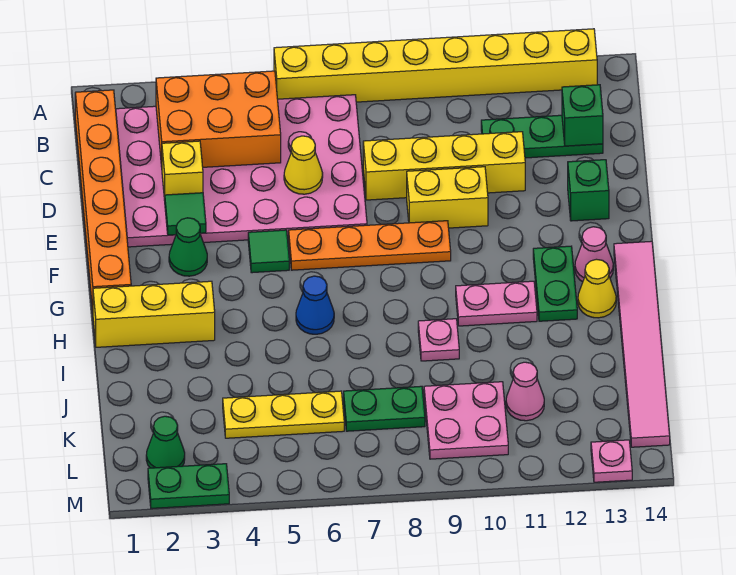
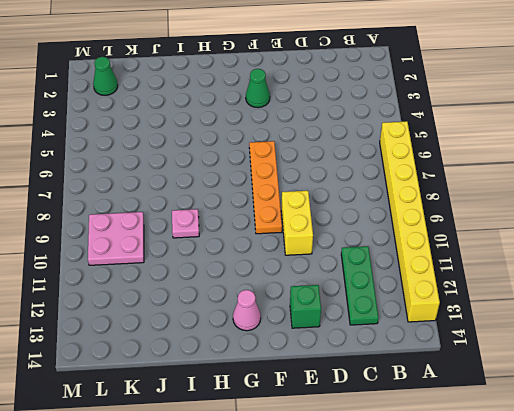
none -> orange 1x6 brick [75,90,131,311]
none -> pink 4x6 plate [116,95,367,247]
none -> yellow 1x4 brick [363,132,525,200]
none -> green 1x1 tile [248,230,289,273]

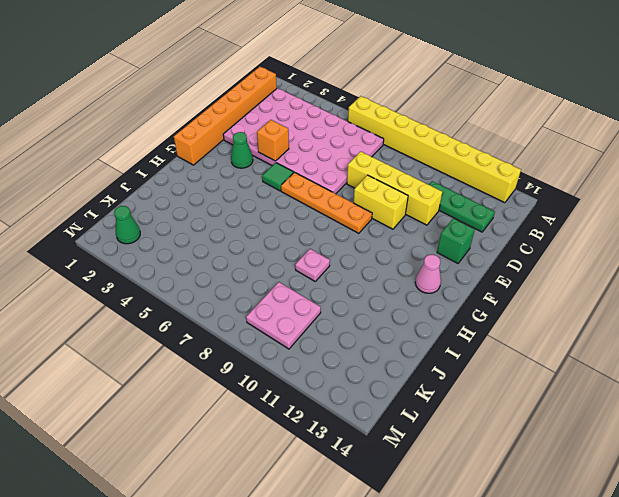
orange 1x1 brick [257,120,289,161] -> none
none -> green 1x2 plate [533,246,577,321]
none -> pink 1x6 tile [614,241,670,447]
none -> yellow 1x3 brick [93,281,215,347]
none -> blue 1x1 cone [296,276,334,334]

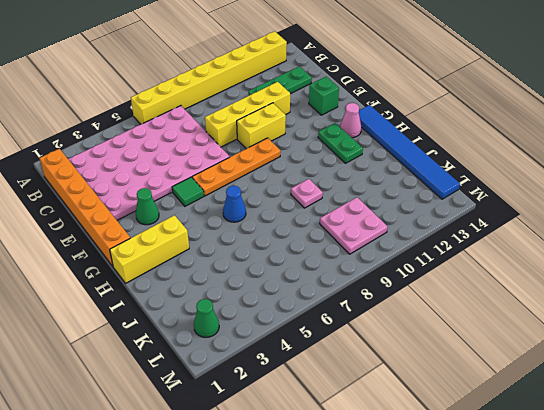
blue 1x6 tile [359,105,460,199] -> pink 1x6 tile [614,241,670,447]
none -> pink 1x2 plate [456,281,537,326]
none -> yellow 1x1 cone [578,259,616,318]
none -> yellow 1x3 plate [223,391,344,438]
none -> green 1x2 plate [344,386,425,431]

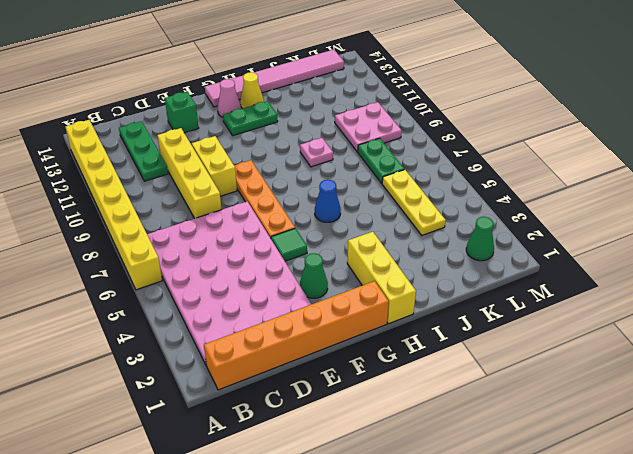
none -> pink 1x2 plate [456,281,537,326]
none -> pink 1x1 cone [506,362,544,421]
none -> green 1x2 plate [148,464,229,508]
none -> pink 1x1 plate [591,440,632,482]

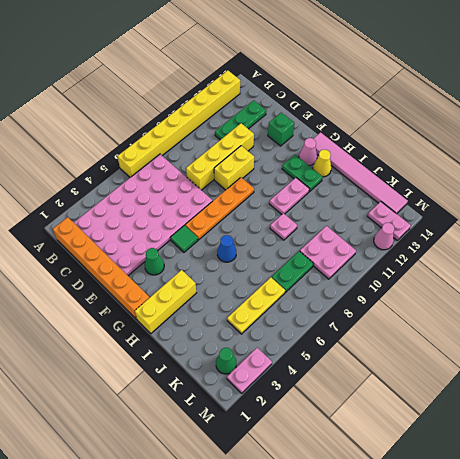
pink 1x2 plate [367,202,411,240] -> pink 1x1 plate [591,440,632,482]
pink 1x2 plate [227,348,272,393] -> green 1x2 plate [148,464,229,508]
pink 1x1 cone [374,223,394,250] -> pink 1x1 cone moved to [506,362,544,421]
none -> orange 2x3 brick [156,71,281,167]
none -> green 1x1 brick [562,85,603,146]
none -> yellow 1x1 brick [162,141,203,200]
none -> yellow 1x1 cone [284,136,323,194]

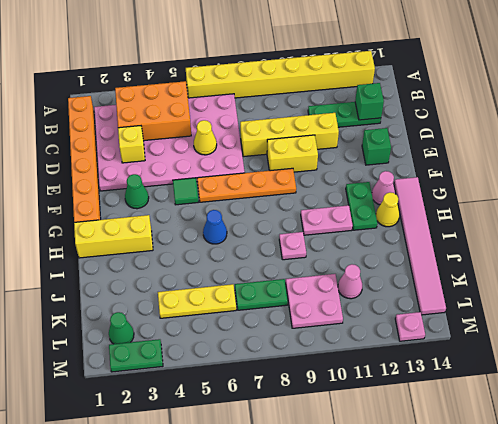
none -> green 1x1 tile [165,193,206,235]

